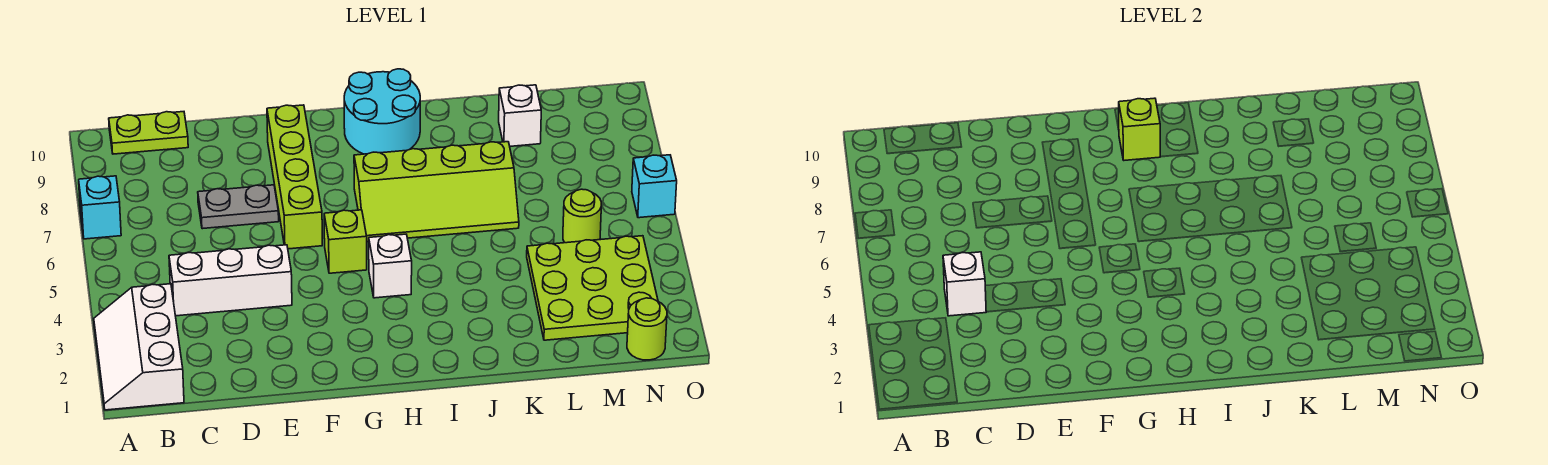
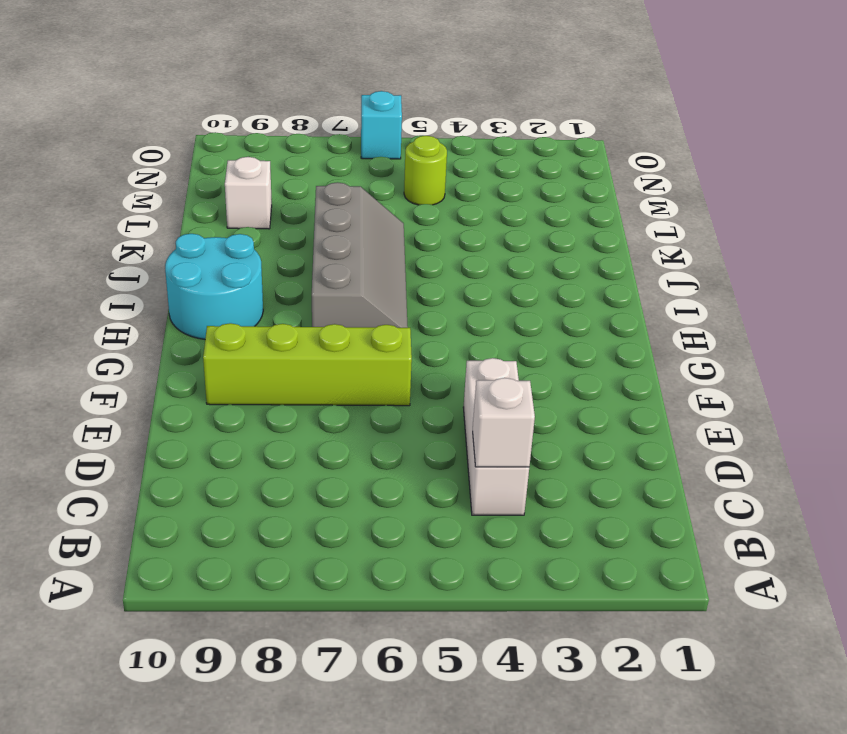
grey 2x4 slope [312,182,408,328] -> lime 2x4 slope [354,142,519,242]
none -> white 2x3 slope [94,284,184,410]
none -> cyan 1x1 brick [79,176,121,239]
none -> lime 1x2 plate [109,112,188,154]

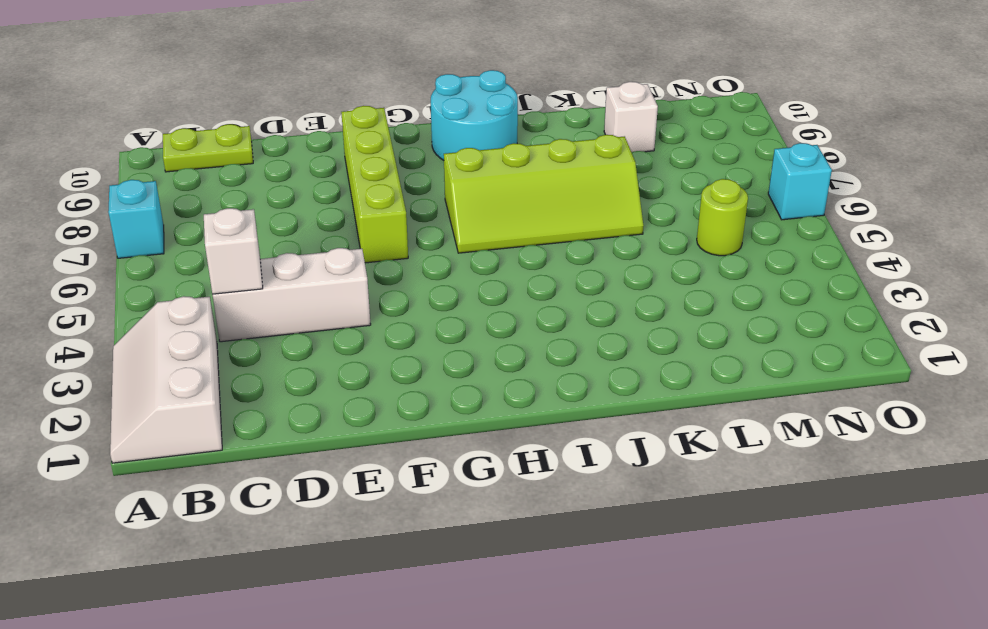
none -> grey 1x2 plate [198,185,279,229]
none -> lime 1x1 brick [324,210,367,273]
none -> white 1x1 brick [369,234,412,298]

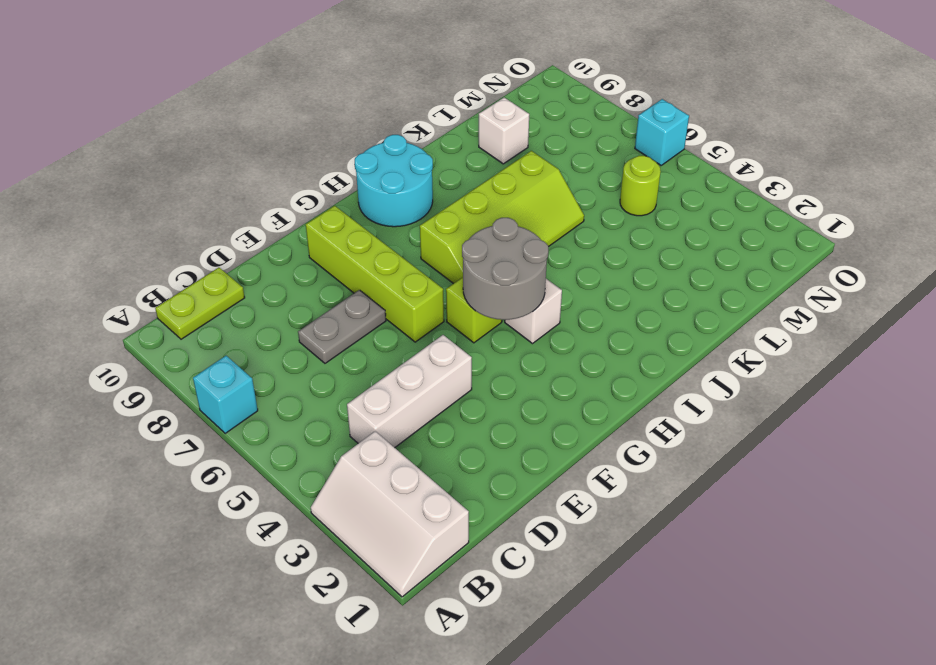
grey 2x2 round brick [462,218,548,320] -> none
none -> lime 3x3 plate [527,236,658,340]
none -> lime 1x1 round brick [627,298,667,360]
none -> white 1x1 brick [943,252,986,316]

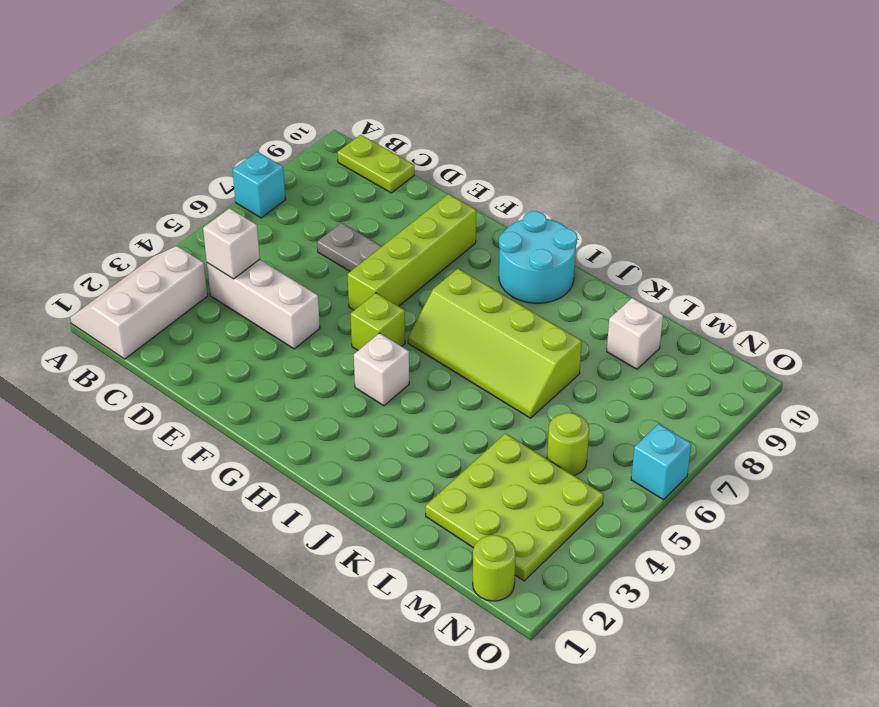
none -> lime 1x1 brick [1119,98,1160,160]

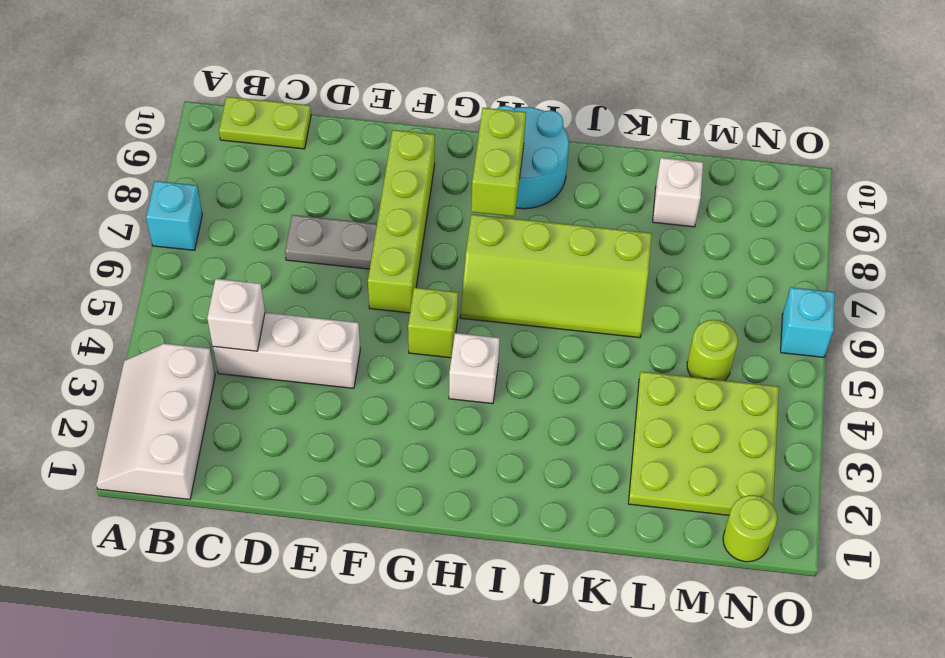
lime 1x2 brick [471,108,526,217] -> lime 1x1 brick [1119,98,1160,160]

